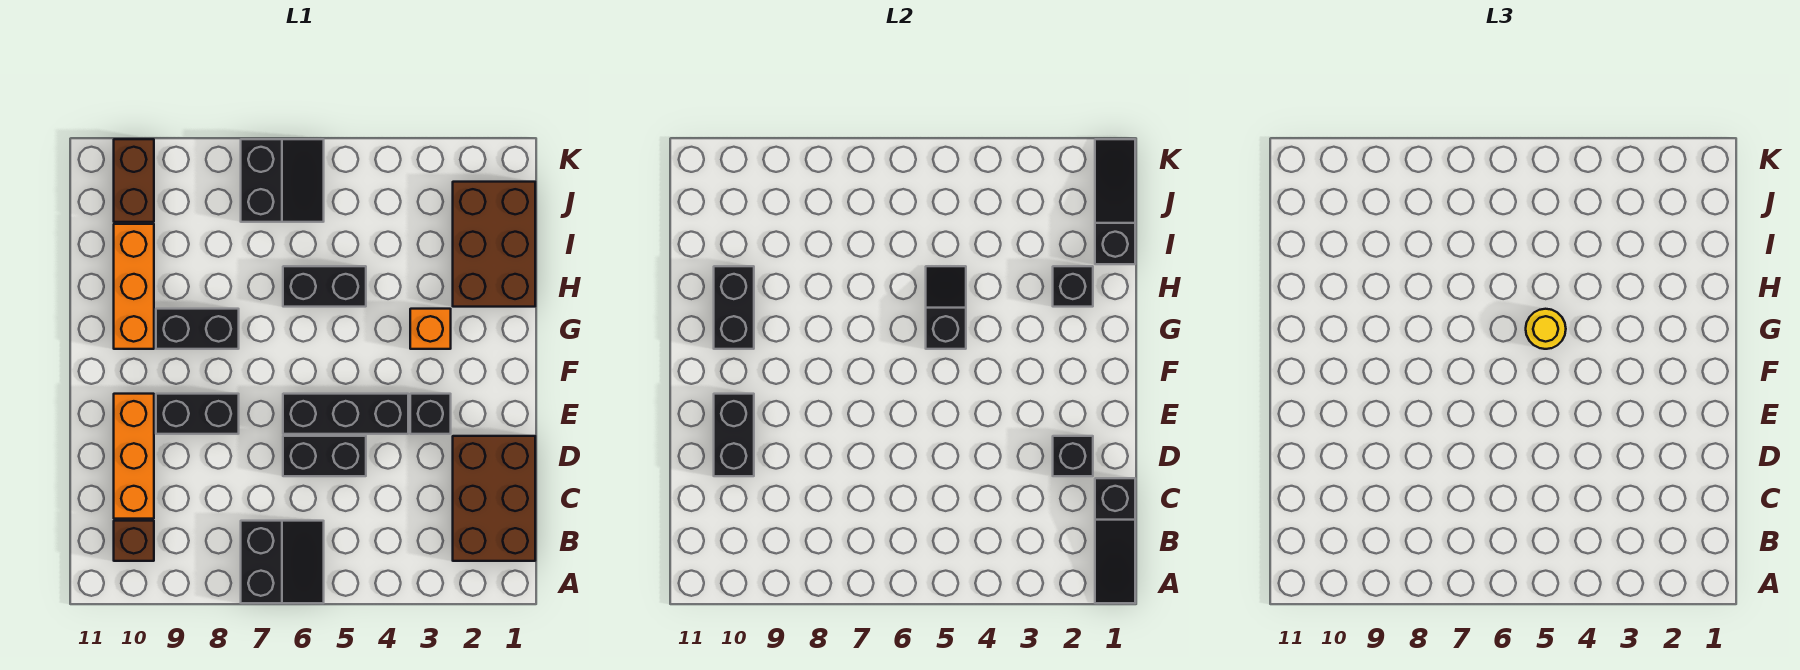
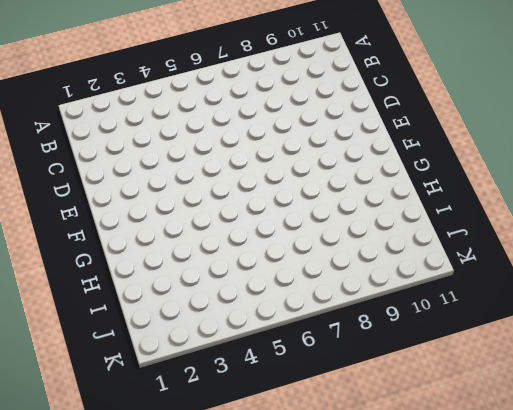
none -> black 2x2 slope [241,521,324,603]
none -> brown 2x3 brick [453,436,535,561]
none -> brown 1x1 brick [114,521,154,561]

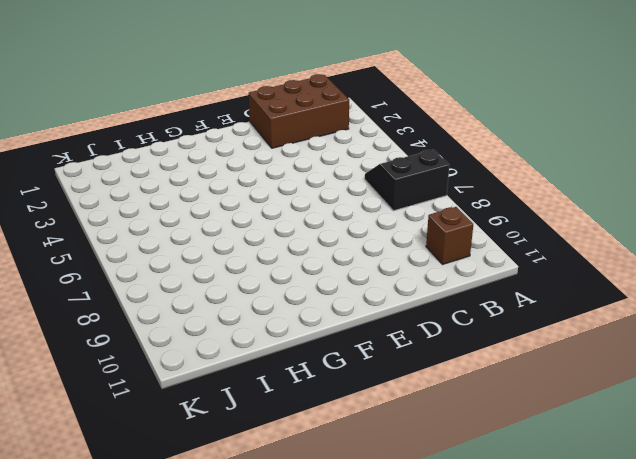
none -> orange 1x3 brick [114,394,154,519]
none -> black 1x2 brick [283,436,366,476]
none -> black 1x1 brick [410,394,451,434]

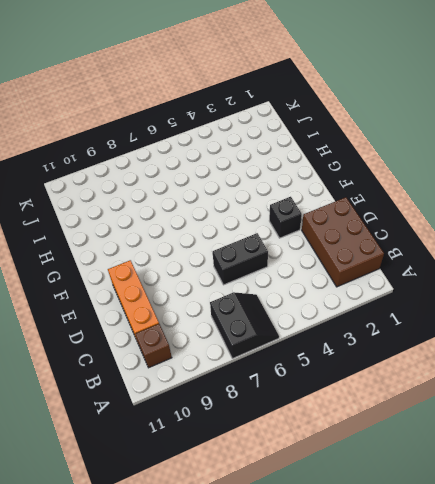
none -> black 1x3 brick [283,394,408,434]
none -> black 1x2 brick [156,394,239,434]
none -> orange 1x1 brick [410,309,451,349]

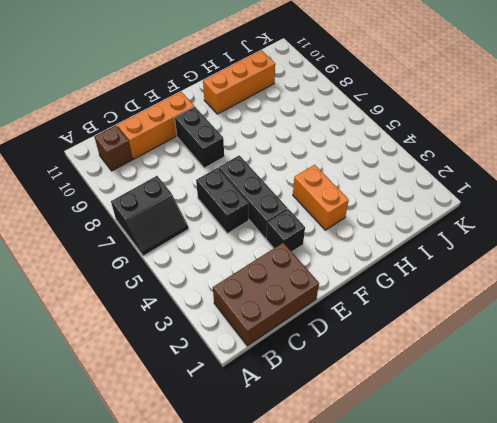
orange 1x2 brick [293,165,349,230] -> orange 1x1 brick [410,309,451,349]
none -> black 1x2 brick [156,309,239,349]
none -> brown 2x3 brick [453,182,535,307]
none -> black 1x2 brick [283,266,366,307]

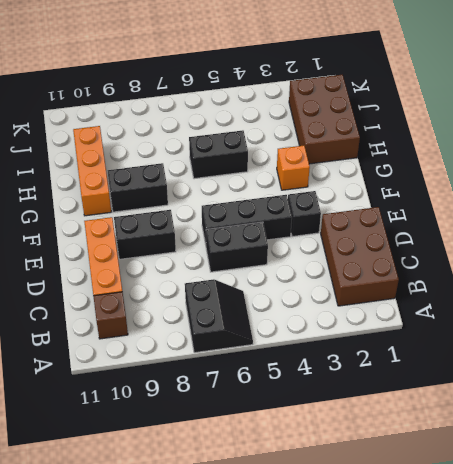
none -> black 2x2 slope [241,139,324,222]
none -> brown 1x2 brick [114,139,154,222]
none -> black 1x3 slope [1095,478,1135,603]

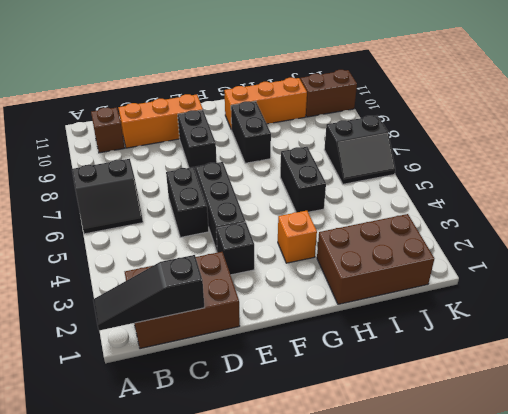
none -> black 1x1 brick [1053,436,1093,476]
none -> black 1x2 brick [714,394,754,476]
none -> black 1x2 slope [926,266,966,349]

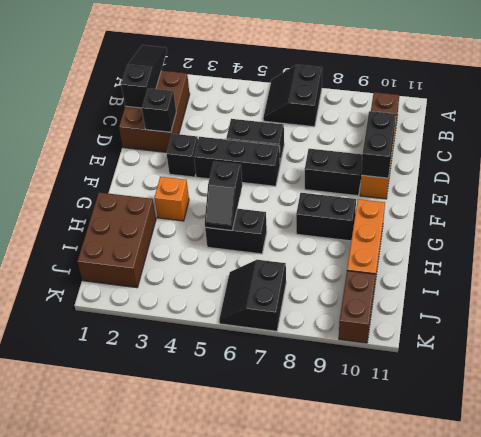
none -> black 1x2 brick [714,266,754,349]
none -> black 1x1 brick [1053,266,1093,307]
none -> black 1x3 slope [1095,139,1135,264]

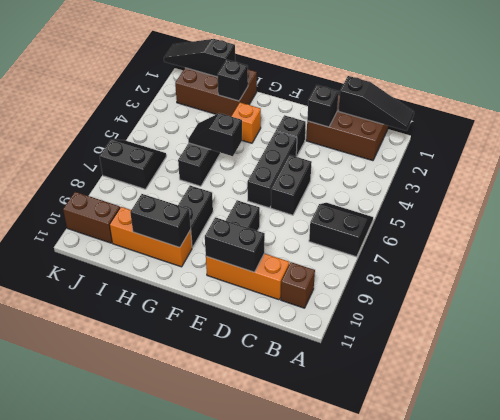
none -> yellow 1x1 round brick [1526,309,1566,349]

